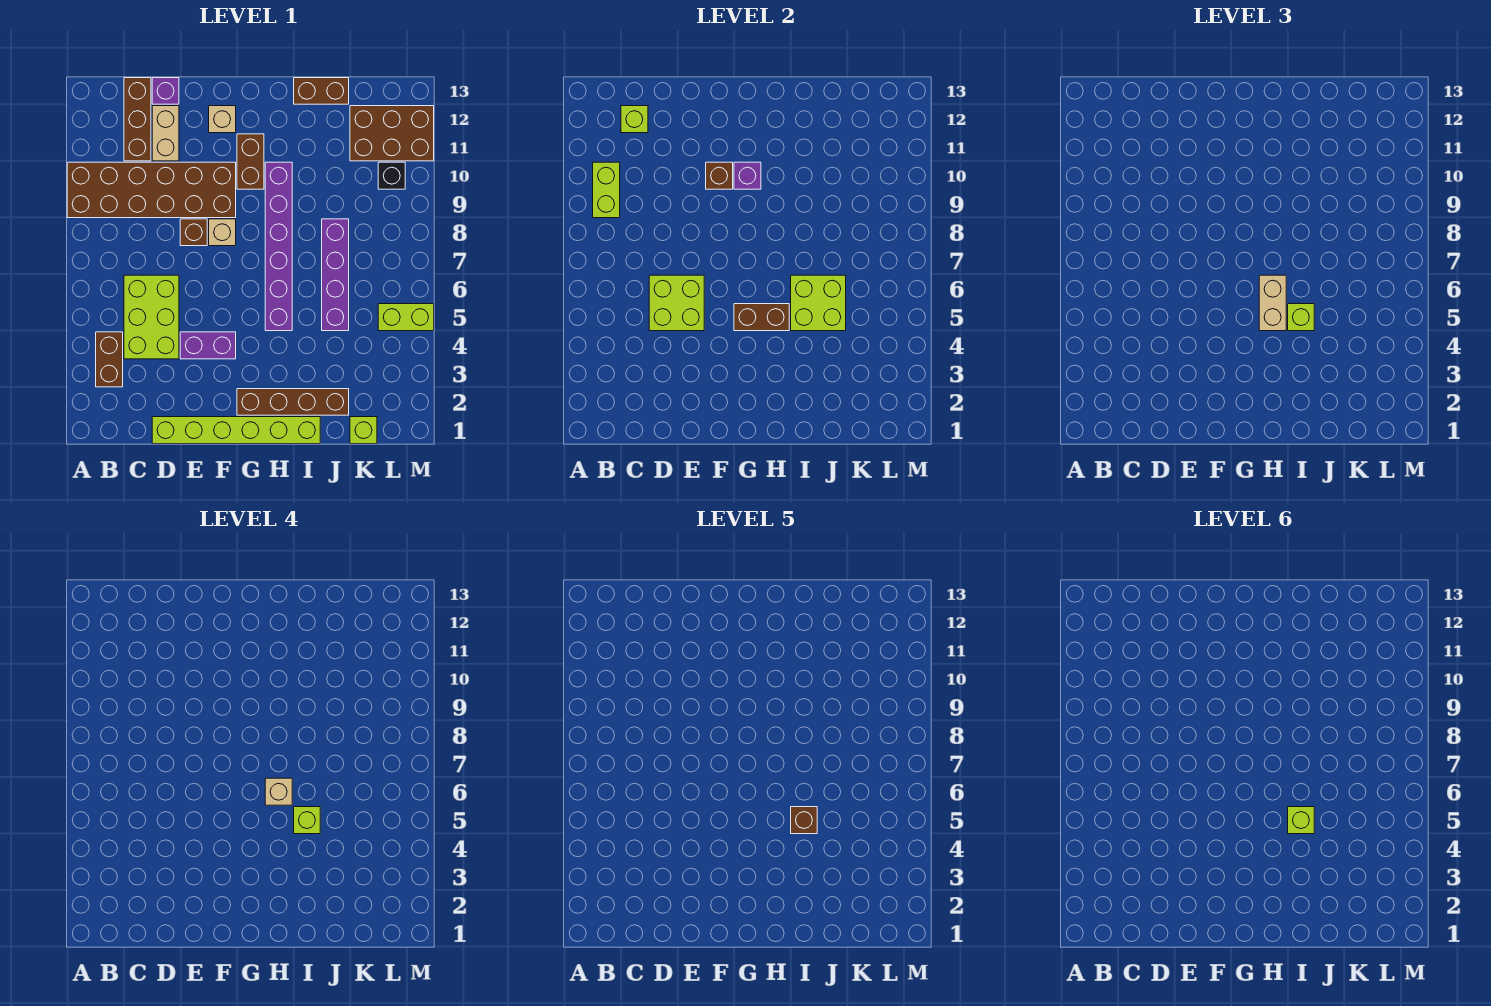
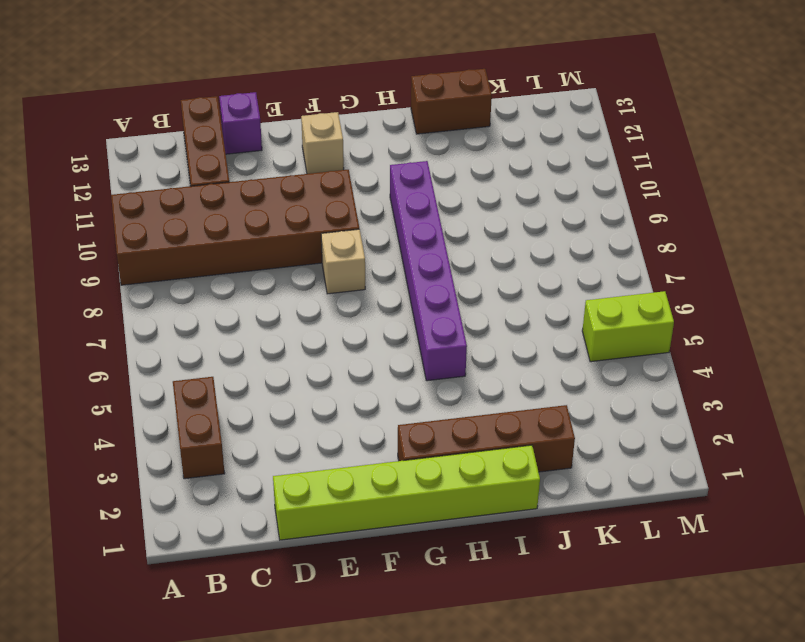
none -> lime 2x3 brick [124,275,179,359]
none -> tan 1x2 brick [152,106,179,161]
none -> purple 1x2 brick [180,332,236,359]
none -> brown 1x1 brick [180,219,207,246]

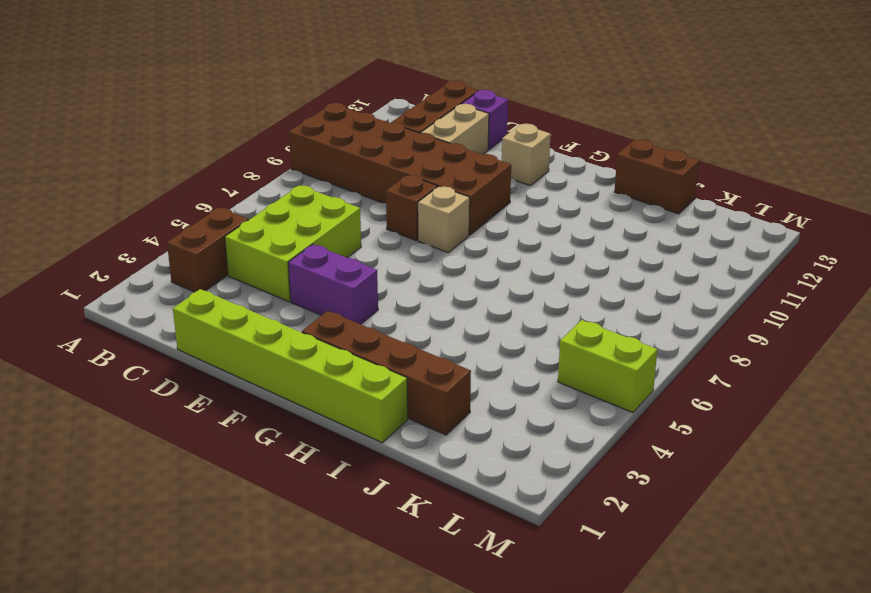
none -> brown 1x2 brick [237,134,264,189]
none -> purple 1x6 brick [265,162,292,331]
none -> purple 1x4 brick [322,219,349,331]
none -> lime 1x1 brick [350,417,377,444]

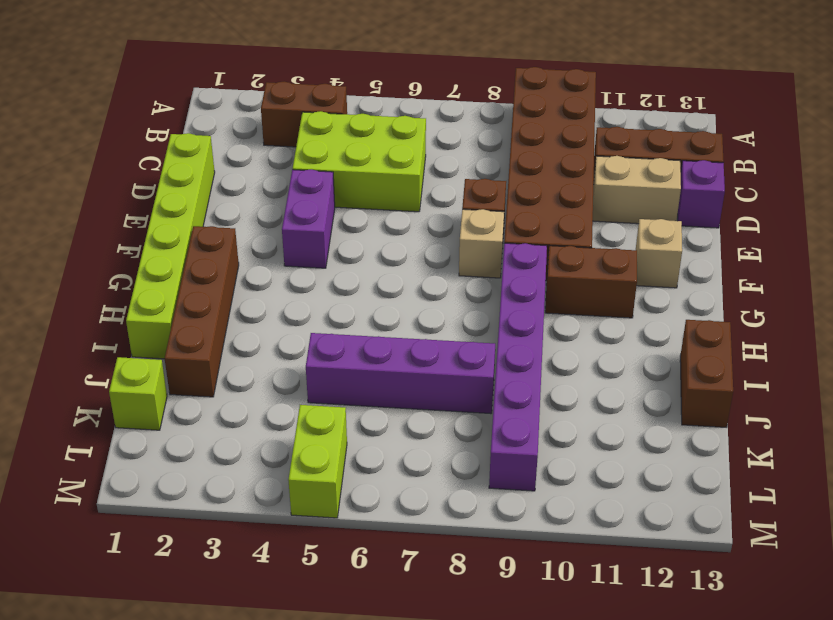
purple 1x6 brick [489,243,547,491] -> purple 1x6 brick turned to [265,162,292,331]
none -> brown 2x3 brick [350,106,434,161]
none -> black 1x1 brick [378,162,405,189]
none -> lime 1x2 brick [593,162,620,218]
none -> lime 1x1 brick [621,106,648,133]

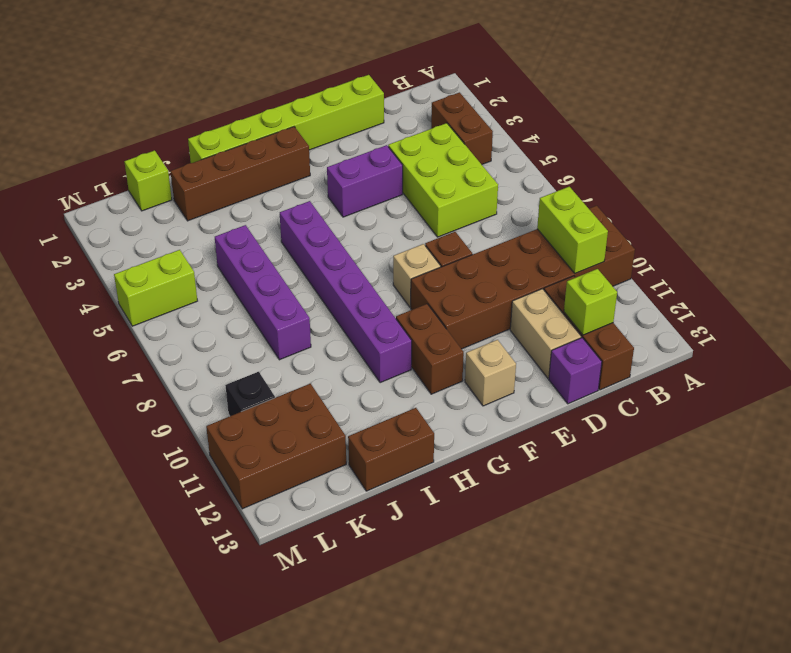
none -> lime 2x2 brick [649,275,704,331]
none -> brown 1x1 brick [706,162,733,189]
none -> brown 1x2 brick [734,304,789,331]
none -> purple 1x1 brick [734,162,761,189]

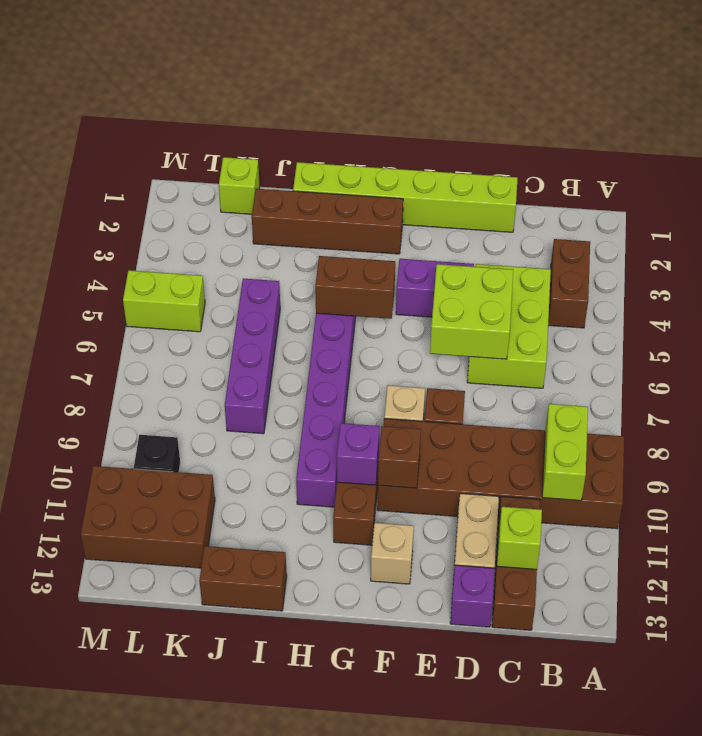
none -> lime 2x2 brick [791,275,846,331]
none -> tan 1x2 brick [1259,275,1286,331]
none -> lime 1x1 brick [1288,304,1314,331]
none -> tan 1x1 brick [265,778,292,805]

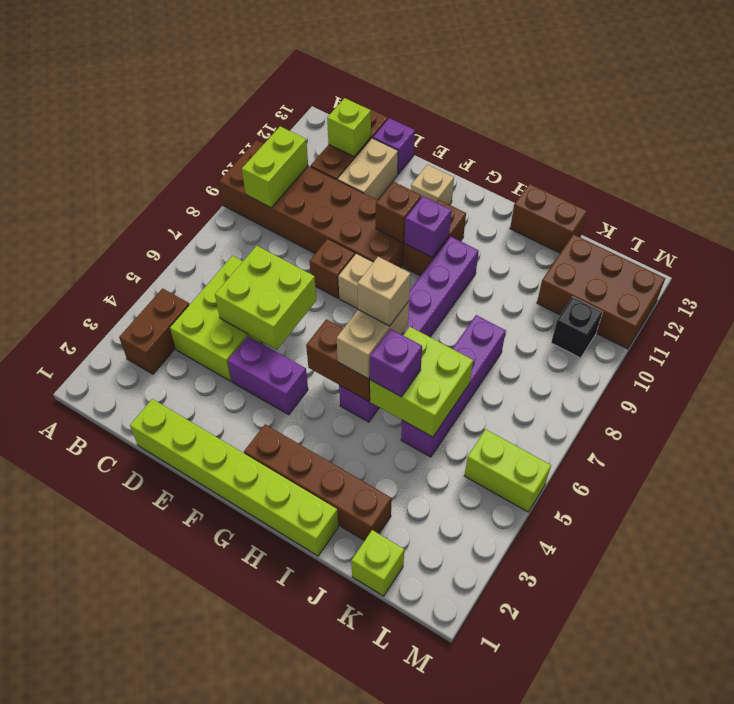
purple 1x1 brick [370,329,422,397] -> lime 1x1 brick [1288,304,1314,331]
none -> lime 1x1 brick [294,807,320,834]
none -> brown 1x1 brick [791,807,817,834]
none -> lime 1x1 brick [1288,807,1314,834]

